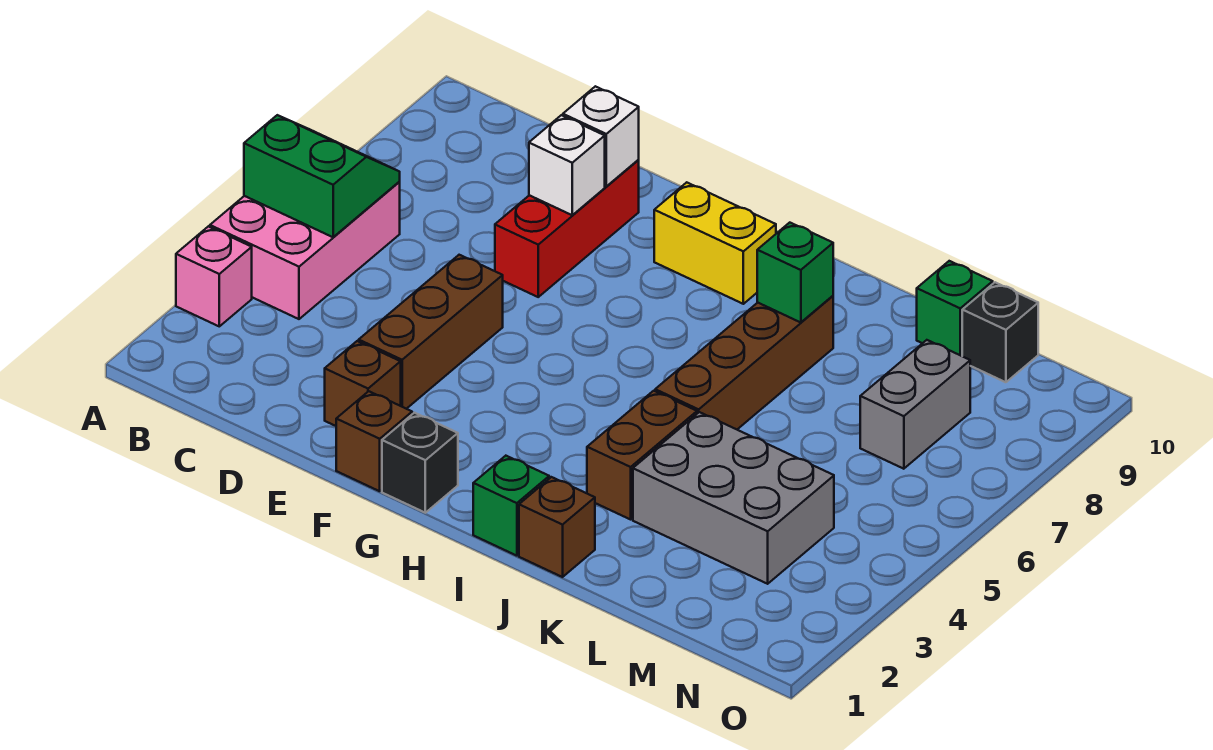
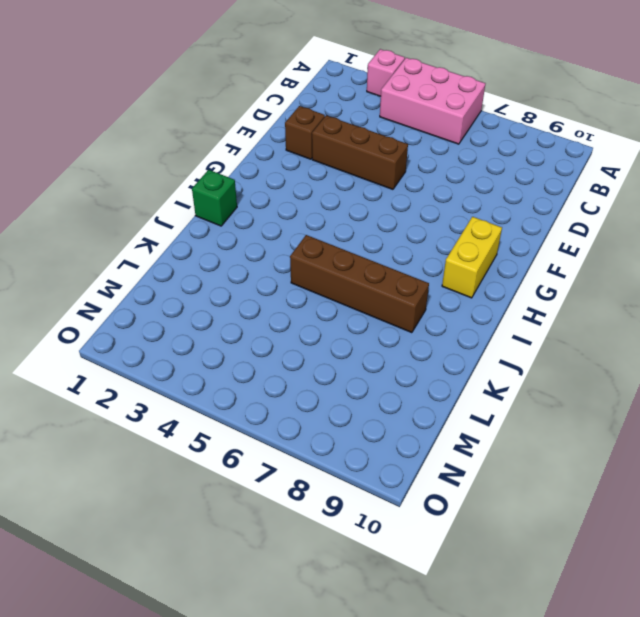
none -> red 1x3 brick [495,160,639,297]
none -> brown 1x1 brick [336,391,412,491]
none -> black 1x1 brick [382,413,458,513]

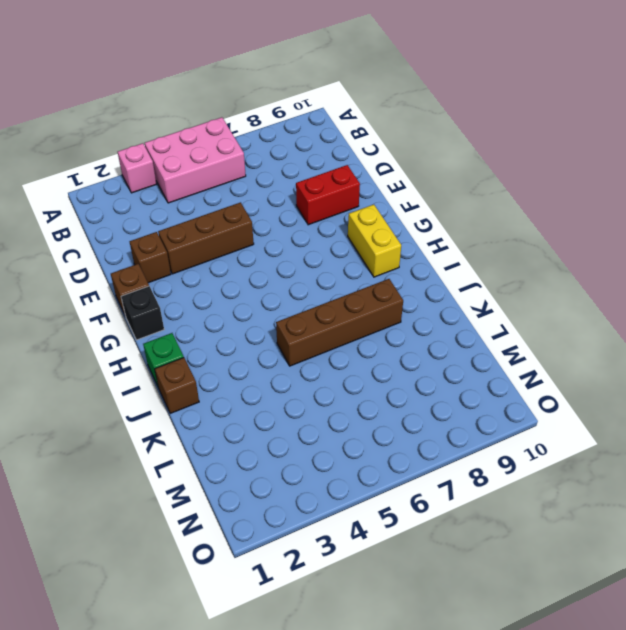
red 1x2 brick [296,165,360,225] -> red 1x3 brick [495,160,639,297]
none -> brown 1x2 brick [587,391,697,519]
none -> grey 2x3 brick [633,412,834,584]
none -> green 1x1 brick [917,261,993,356]

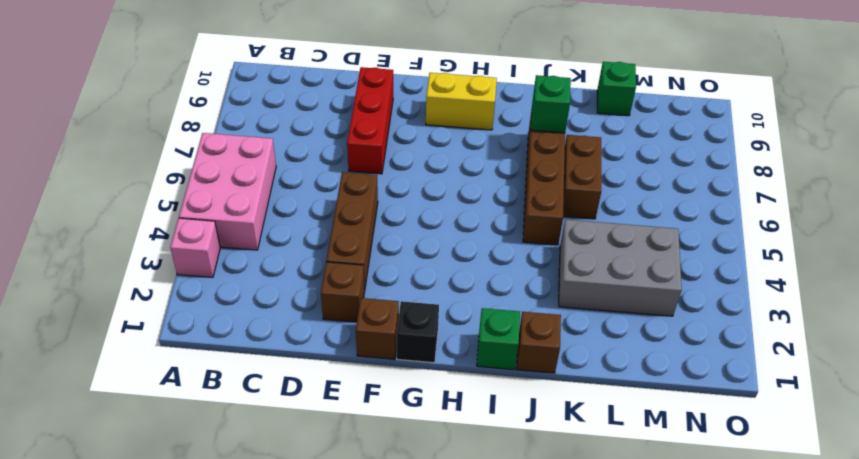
brown 1x2 brick [563,135,601,219] -> brown 1x2 brick moved to [587,391,697,519]
none -> grey 1x2 brick [860,340,970,469]
none -> black 1x1 brick [962,282,1038,382]
none -> green 2x2 slope [244,115,400,237]

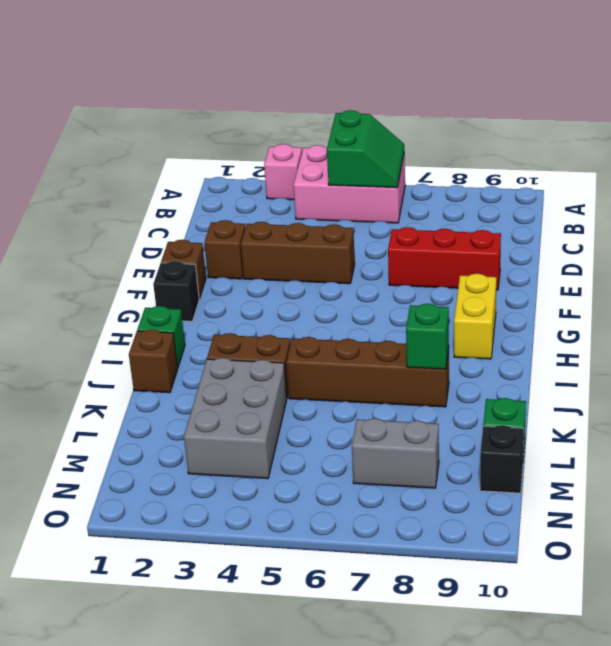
none -> white 1x1 brick [529,115,605,215]
none -> white 1x1 brick [563,86,639,186]

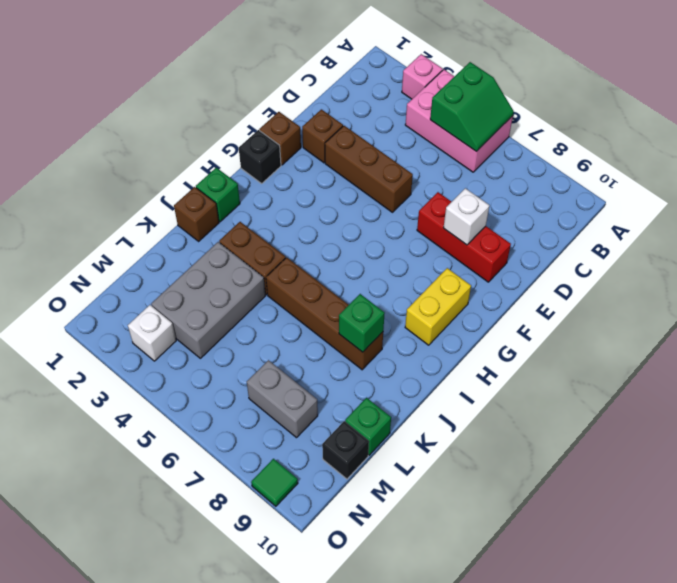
white 1x1 brick [128,305,176,361] -> white 1x1 brick moved to [563,86,639,186]
green 1x1 tile [251,459,298,506] -> none

